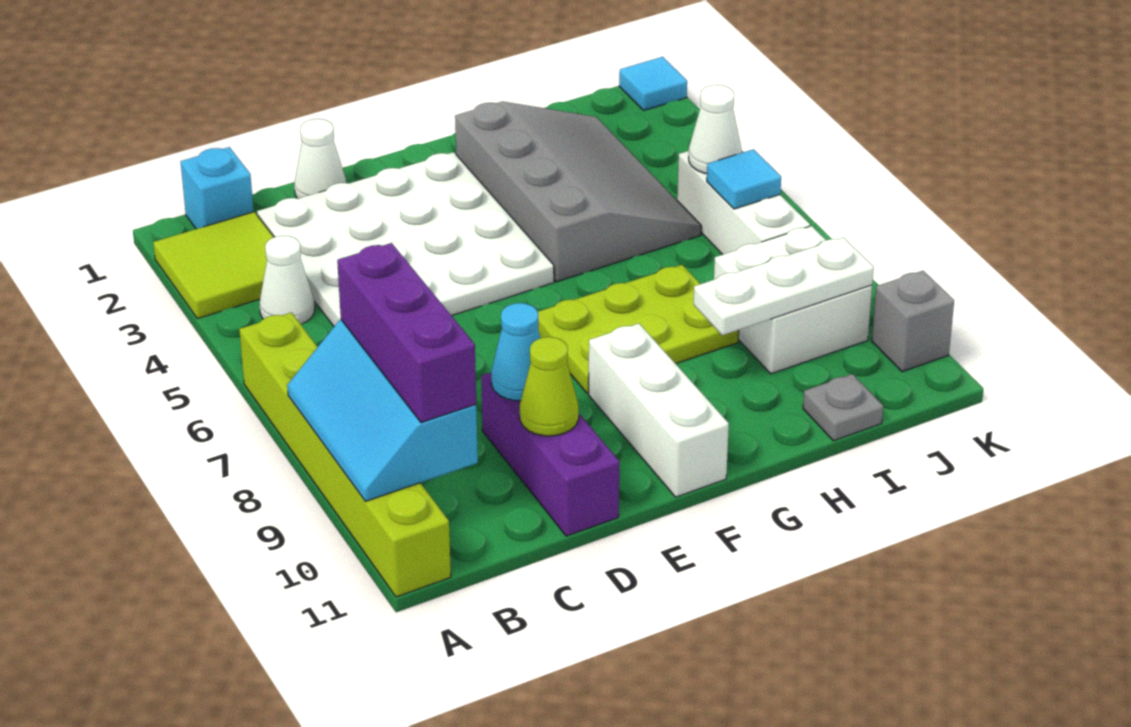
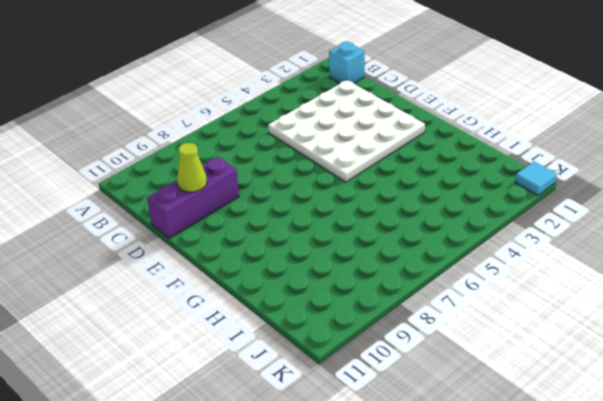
none -> lime 2x2 tile [153,212,274,319]
none -> lime 1x6 brick [239,313,451,597]
none -> white 1x1 cone [259,236,315,324]

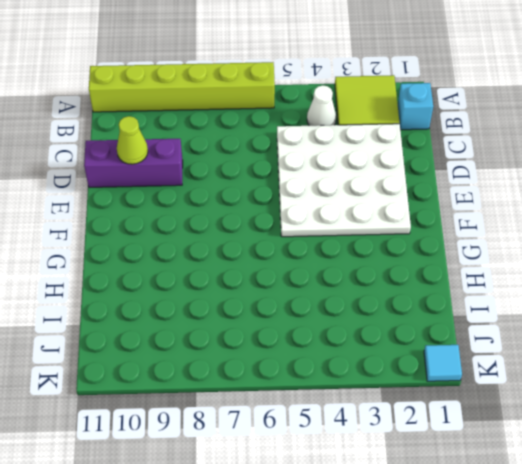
none -> white 1x1 cone [294,119,346,199]
none -> lime 2x3 plate [538,265,739,393]
none -> white 1x3 brick [589,323,729,497]

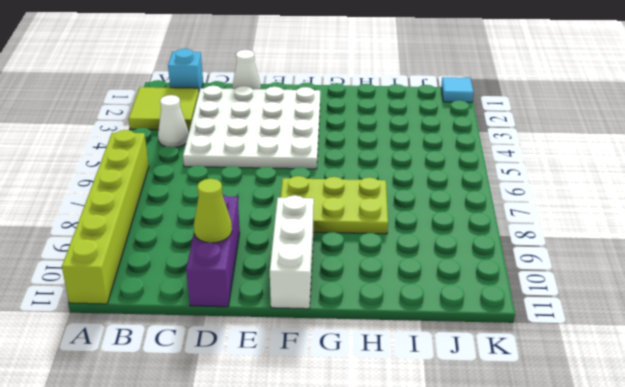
none -> grey 3x4 slope [455,101,701,282]
none -> white 2x2 brick [714,226,872,374]
none -> grey 1x1 plate [803,374,883,441]

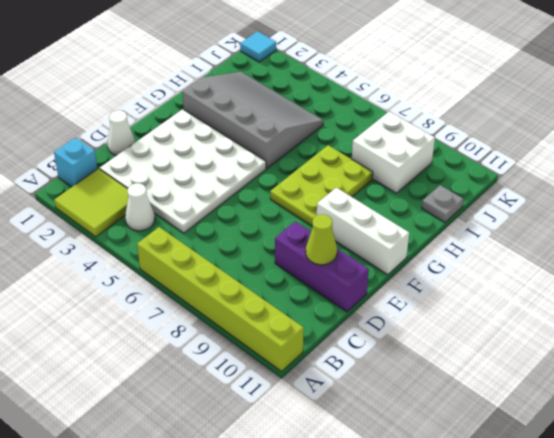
none -> white 1x3 brick [677,151,810,255]
none -> grey 1x1 brick [872,271,954,372]
none -> cyan 2x3 slope [287,320,478,501]

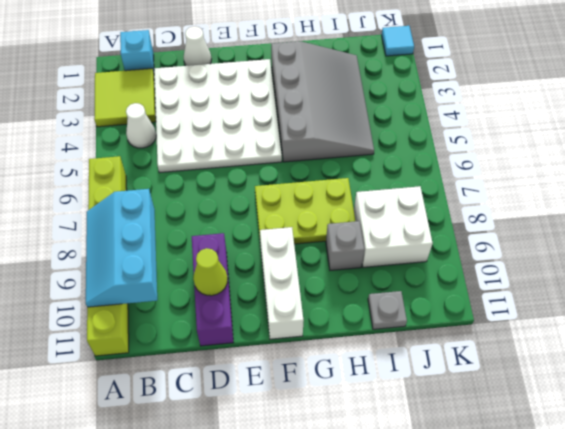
grey 1x1 brick [326,221,364,270] -> grey 1x1 brick moved to [872,271,954,372]
none -> white 1x3 brick [677,151,810,255]
none -> cyan 1x1 cone [491,303,540,401]
none -> white 1x3 plate [693,237,874,335]

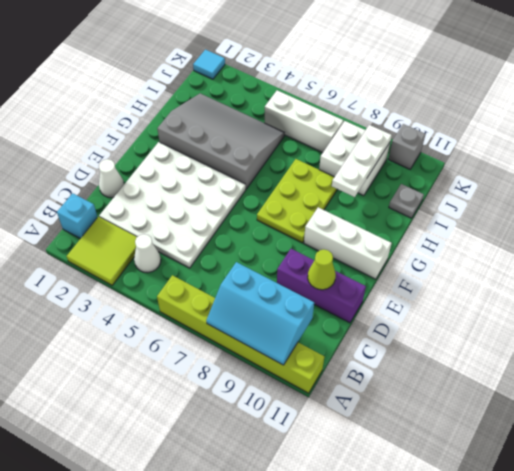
none -> cyan 1x1 cone [491,303,540,401]
none -> white 1x1 cone [689,85,742,174]
none -> cyan 1x1 tile [707,149,781,209]

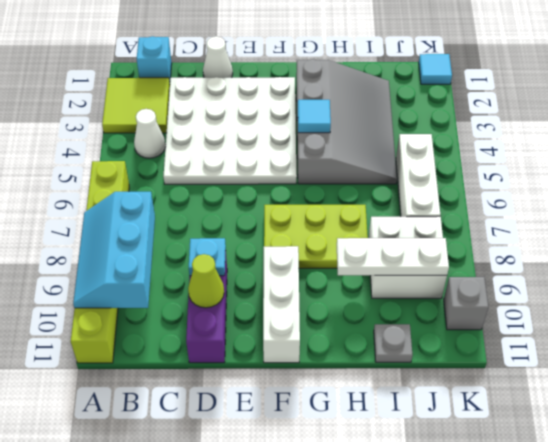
cyan 1x1 plate [189,238,226,276] -> cyan 1x1 cone [491,303,540,401]
cyan 1x1 tile [298,100,331,133] -> cyan 1x1 tile moved to [707,149,781,209]
none -> white 1x1 cone [689,85,742,174]
none -> purple 1x3 brick [337,243,476,423]

